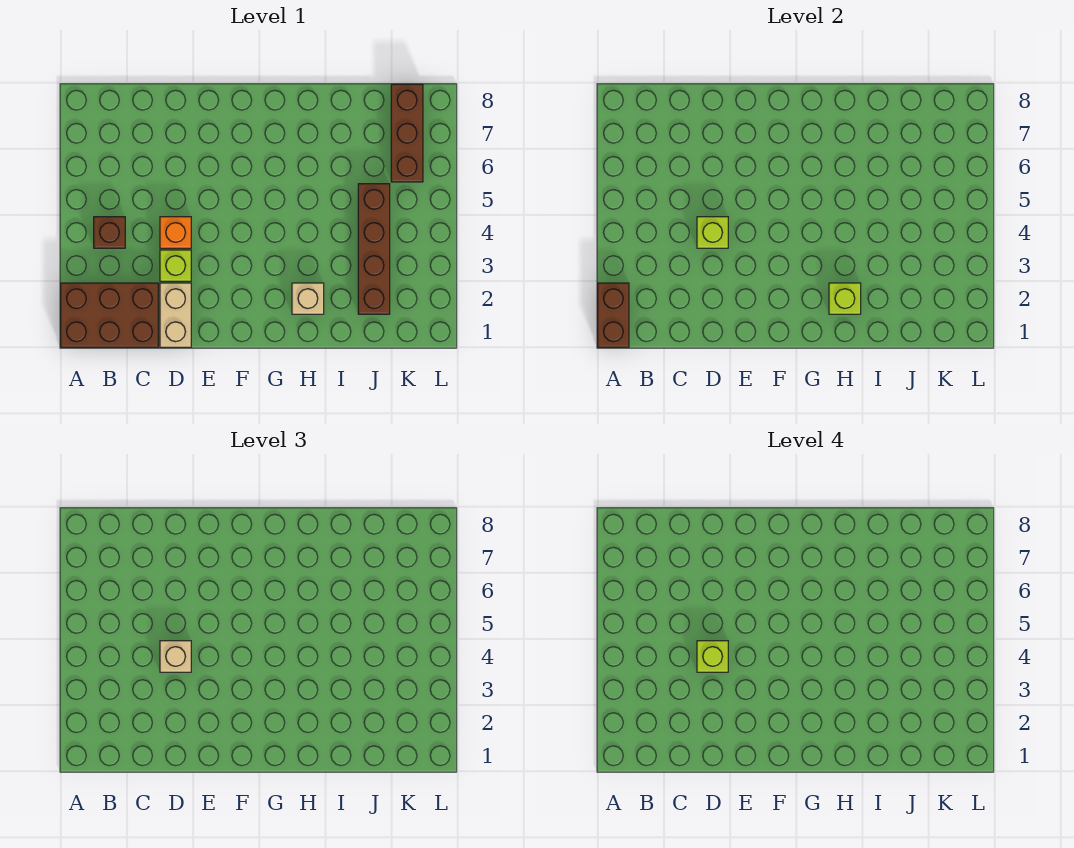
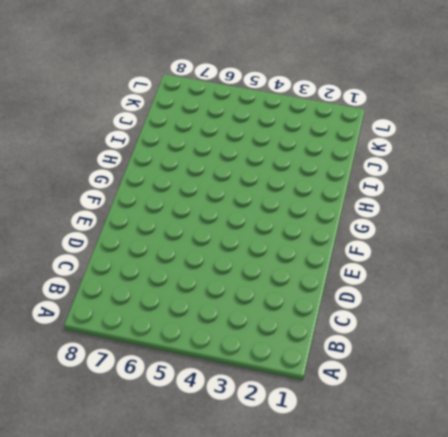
none -> brown 2x3 brick [61,283,158,347]
none -> brown 1x1 brick [94,217,125,248]
none -> tan 1x2 brick [160,283,191,347]

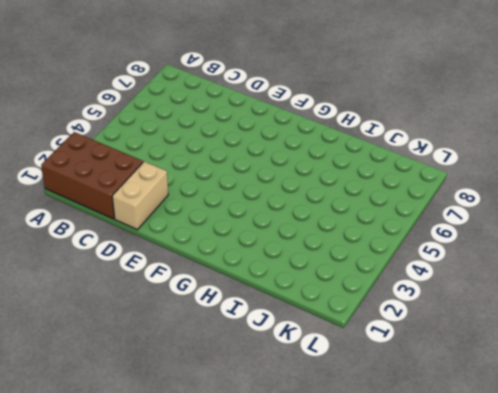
none -> brown 1x1 brick [94,217,125,248]
none -> lime 1x1 brick [160,250,191,281]
none -> orange 1x1 brick [160,217,191,248]

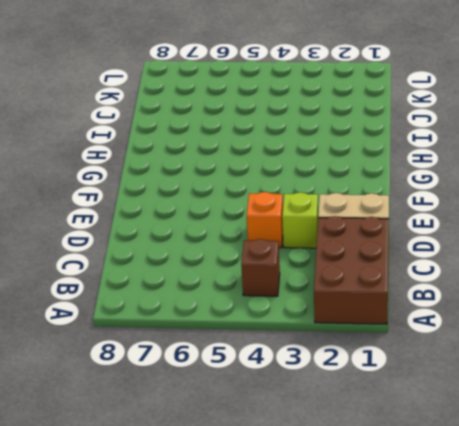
none -> tan 1x1 brick [292,283,324,314]
none -> brown 1x4 brick [358,184,390,314]
none -> brown 1x3 brick [391,84,423,182]

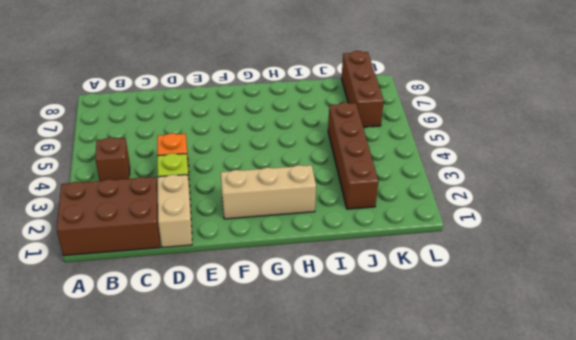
tan 1x3 brick [221,165,316,219] -> tan 1x1 brick [292,283,324,314]
none -> brown 1x2 brick [598,283,629,347]
none -> lime 1x1 brick [697,217,728,248]
none -> lime 1x1 brick [829,283,861,314]

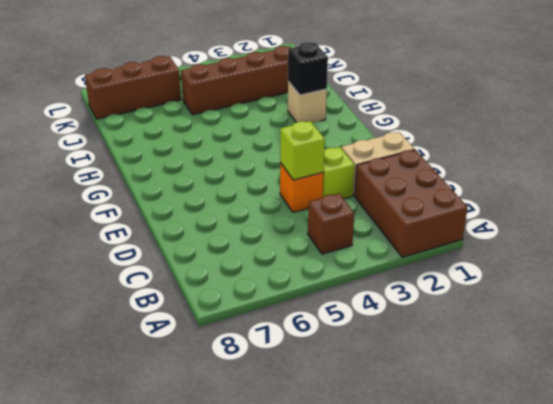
black 1x1 brick [288,42,328,95] -> lime 1x1 brick [829,283,861,314]
none -> brown 1x2 brick [598,283,629,347]
none -> tan 1x1 brick [160,641,191,672]
none -> lime 1x1 brick [697,641,728,672]

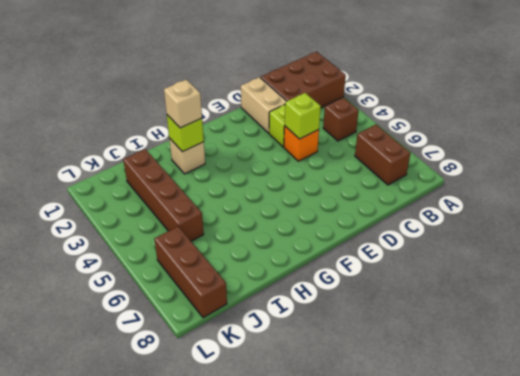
brown 1x2 brick [355,125,411,185] -> brown 1x2 brick moved to [598,283,629,347]
tan 1x1 brick [164,80,202,128] -> tan 1x1 brick moved to [160,641,191,672]
none -> lime 1x1 brick [697,641,728,672]

